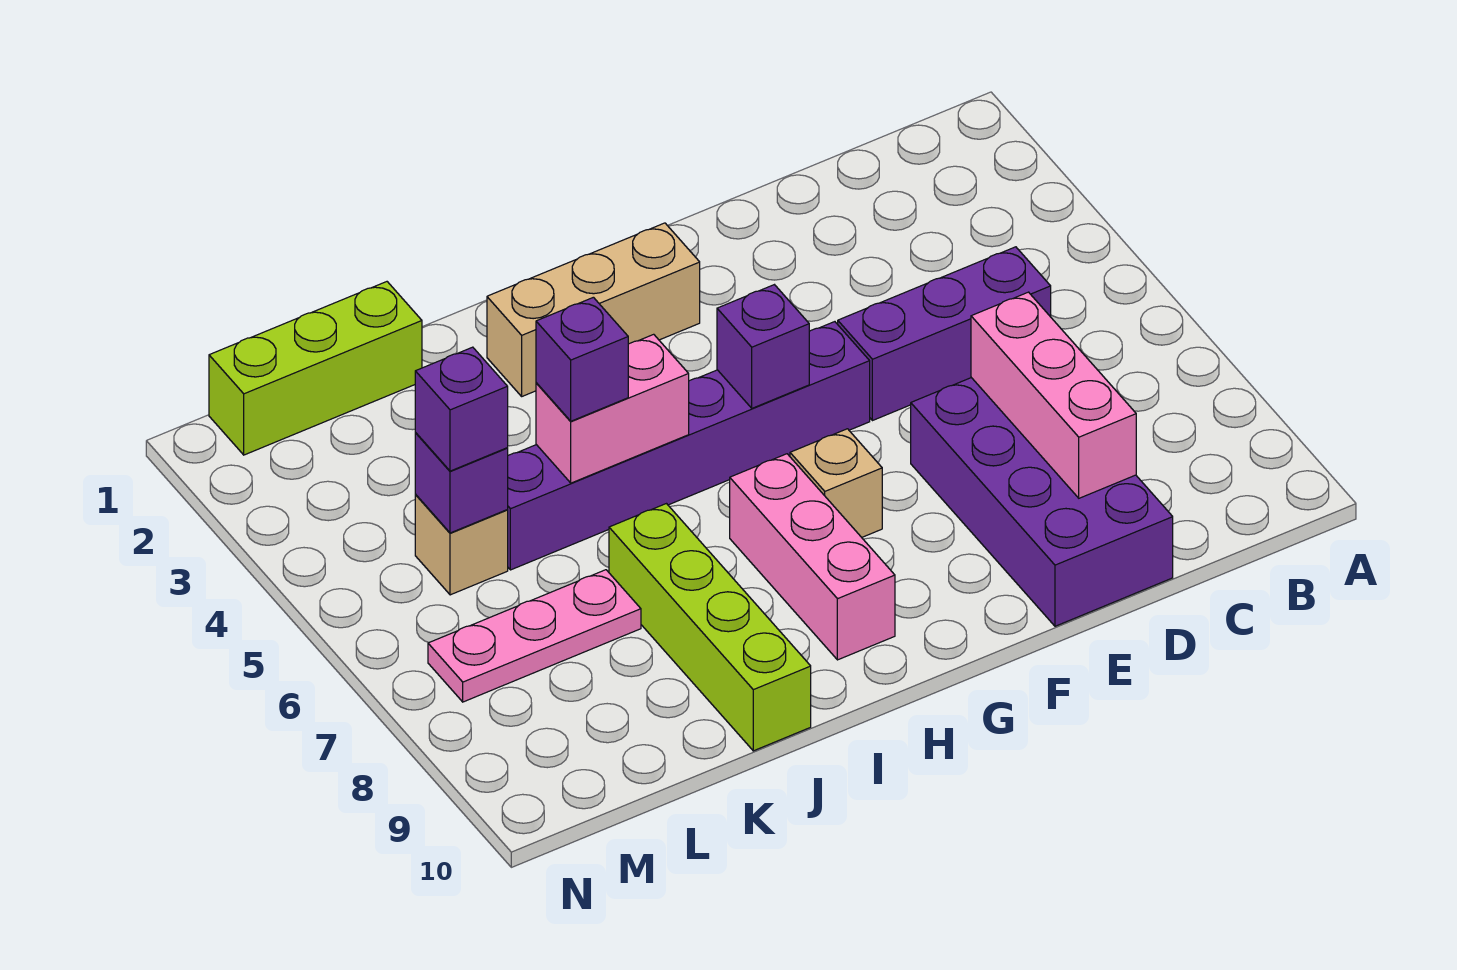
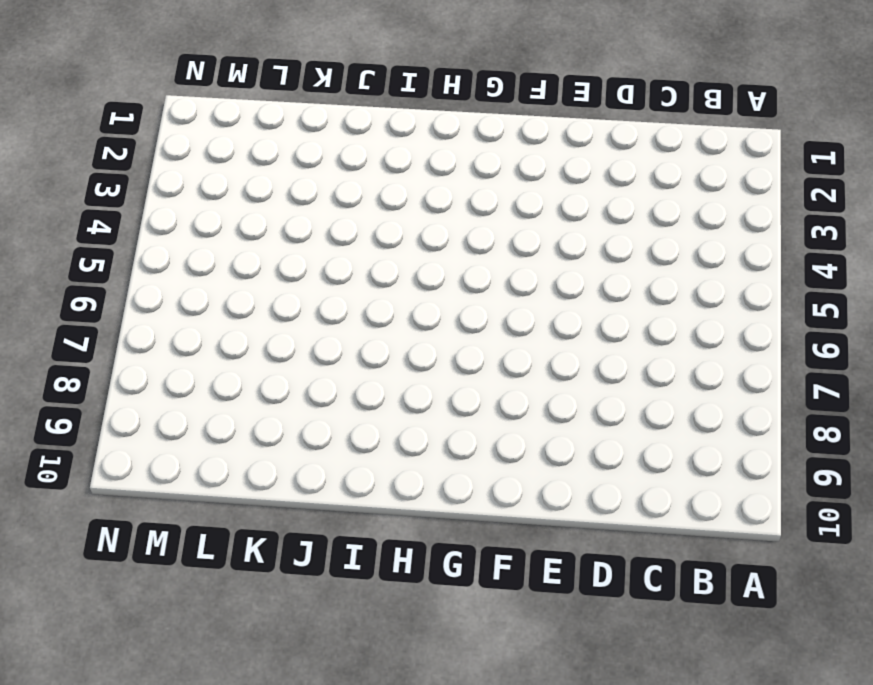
none -> purple 1x3 brick [838,247,1051,421]
none -> purple 2x4 brick [911,378,1173,626]
none -> purple 1x6 brick [507,322,870,570]

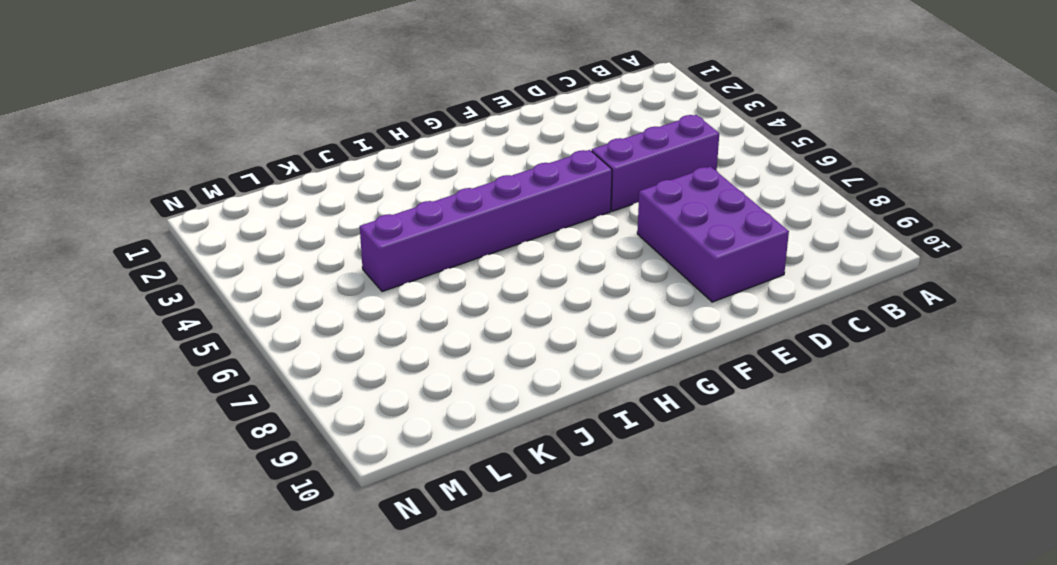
purple 2x3 brick [637,167,789,302] -> purple 2x4 brick [911,378,1173,626]
none -> tan 1x3 brick [487,223,700,396]
none -> tan 1x1 brick [790,429,882,537]
none -> pink 1x3 brick [730,454,895,660]

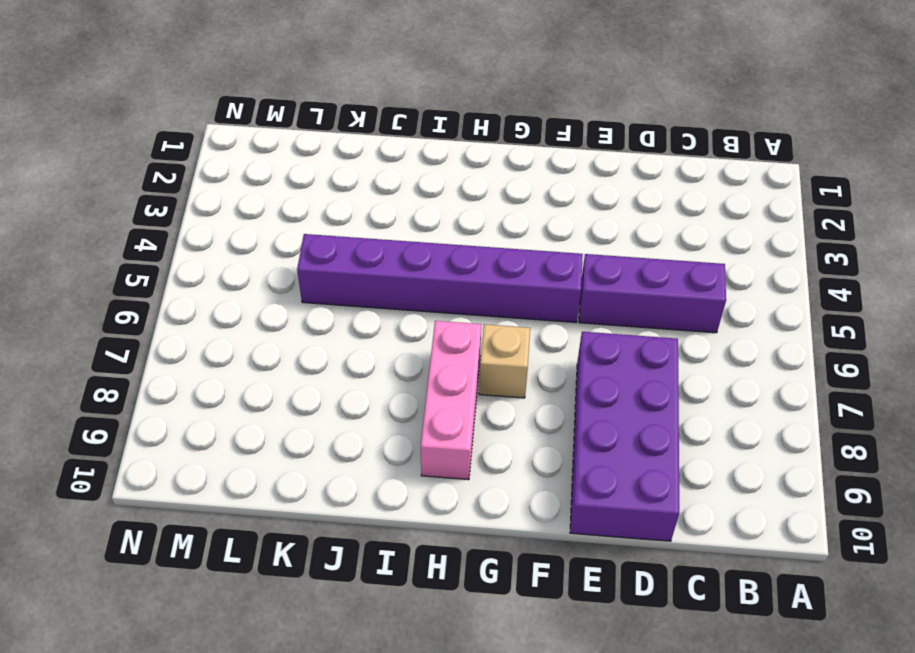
none -> tan 1x3 brick [487,223,700,396]
none -> lime 1x4 brick [609,504,811,751]
none -> lime 1x3 brick [209,282,422,455]

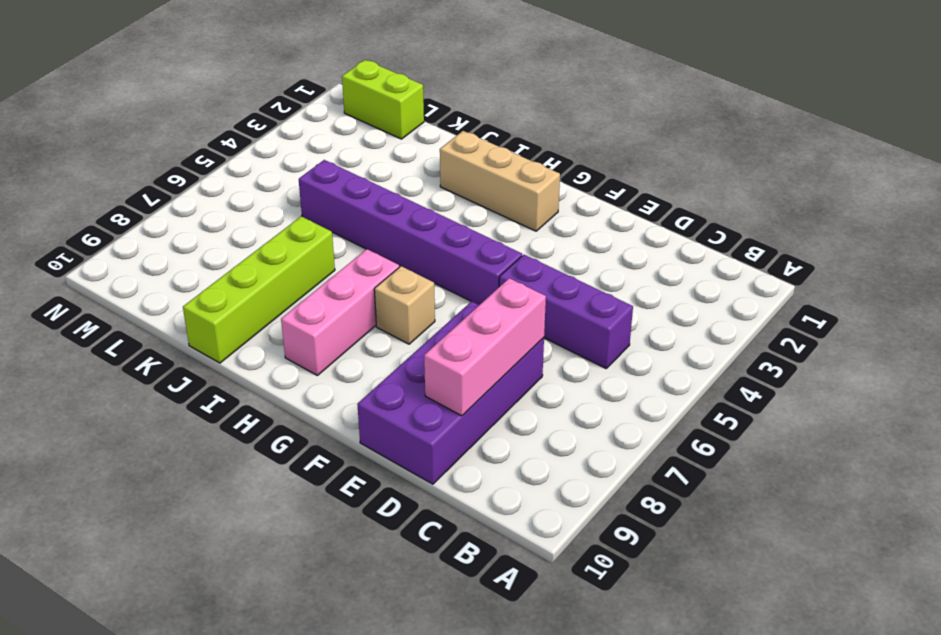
lime 1x2 brick [342,60,424,139] -> lime 1x3 brick [209,282,422,455]
none -> pink 1x3 plate [428,570,641,702]
none -> tan 1x1 brick [415,495,508,595]
none -> purple 1x1 brick [717,285,809,408]

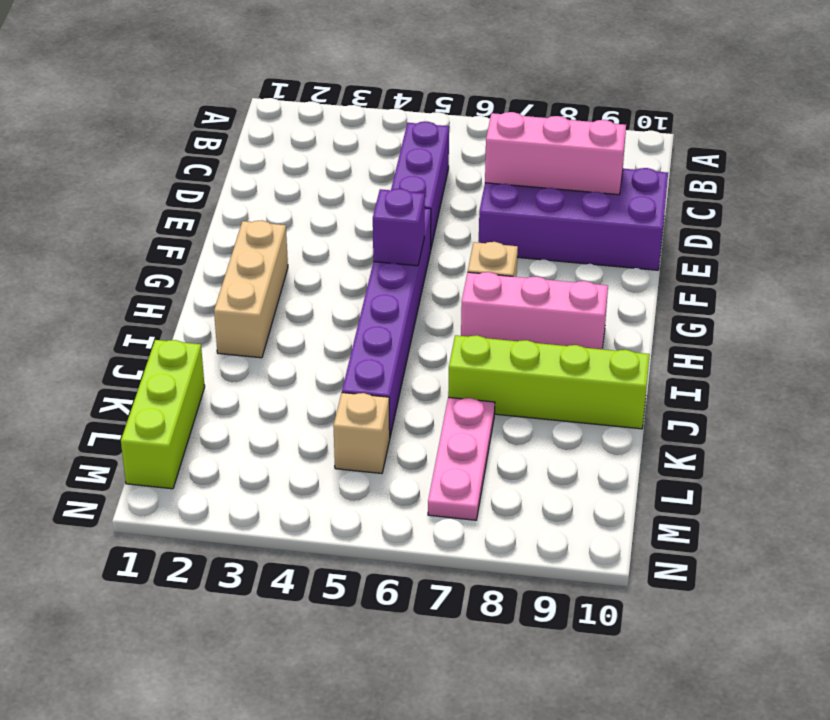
none -> pink 1x2 brick [536,334,689,483]
none -> purple 1x1 brick [415,433,508,533]
none -> purple 1x1 brick [536,297,628,421]

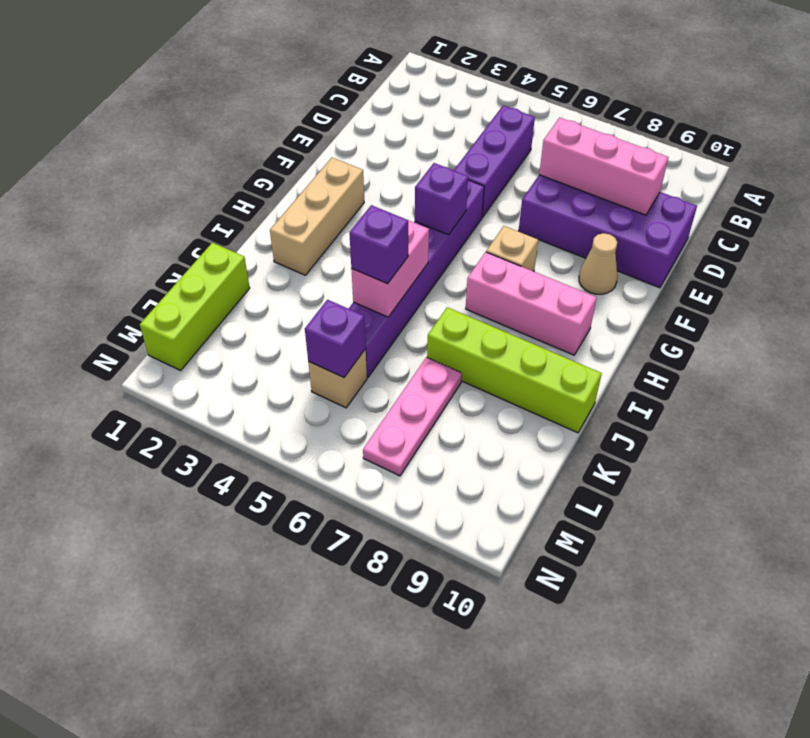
tan 1x1 cone [579,233,618,294] -> none
none -> purple 1x1 brick [415,347,508,471]

